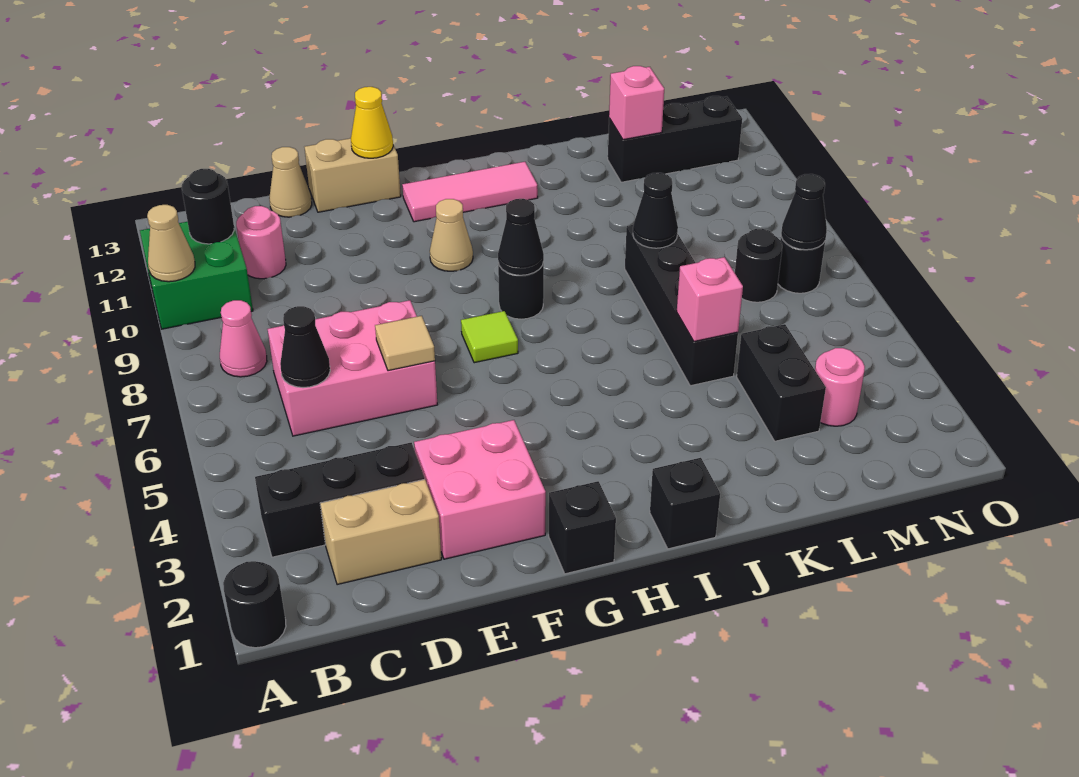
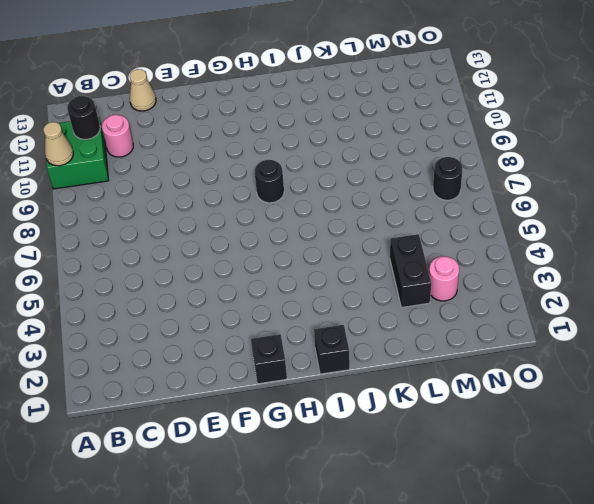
none -> black 1x1 round brick [223,561,286,648]
none -> black 1x3 brick [255,443,425,557]
none -> pink 1x1 cone [220,300,267,377]
none -> tan 1x2 brick [320,479,441,585]

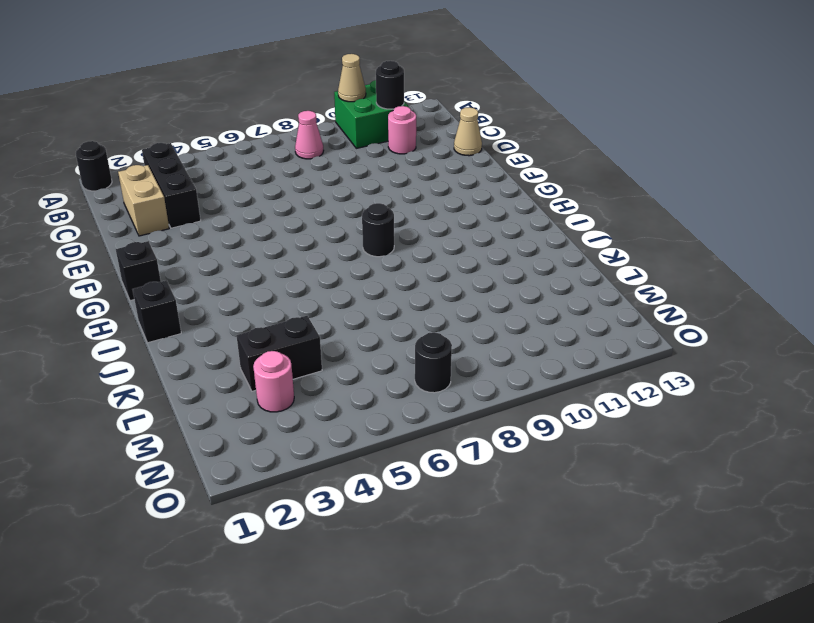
none -> pink 2x3 brick [268,300,437,436]
none -> pink 2x2 brick [414,420,546,559]
none -> tan 1x2 brick [305,138,401,212]
none -> lime 1x1 tile [461,311,518,363]

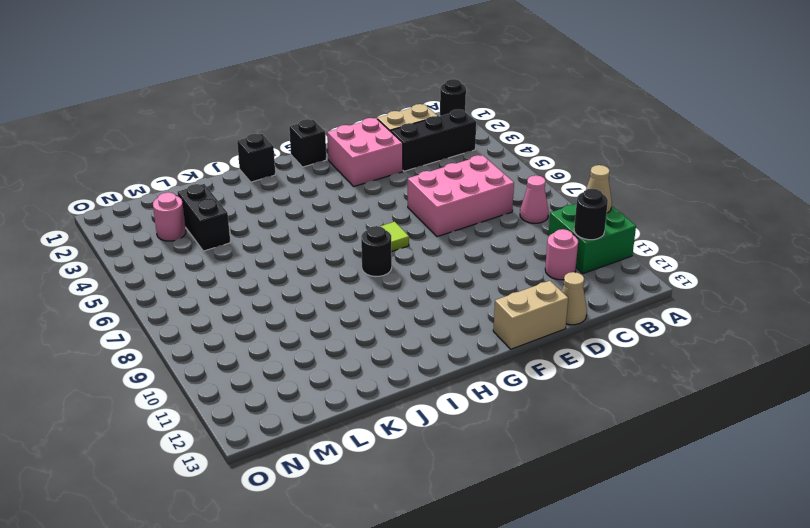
none -> tan 1x1 cone [430,199,473,271]
none -> pink 1x3 tile [402,162,538,222]
none -> black 1x4 brick [625,225,738,386]
none -> black 1x3 brick [608,96,742,182]

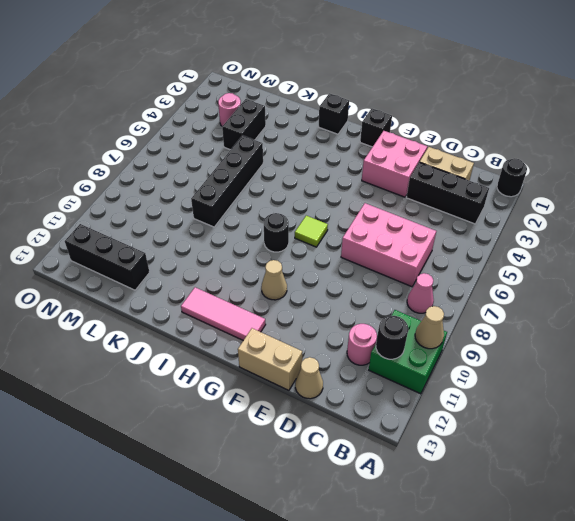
none -> black 1x1 round brick [735,229,782,302]
none -> black 1x1 round brick [778,237,825,293]
none -> black 1x1 cone [280,306,330,388]
none -> tan 1x1 tile [375,316,435,371]

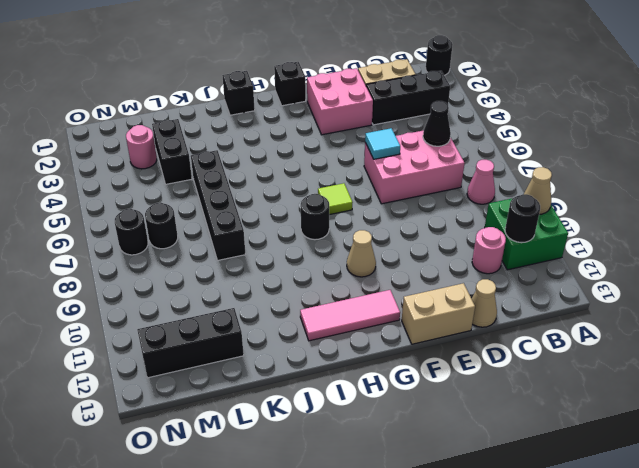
cyan 1x1 tile [365,128,400,159] -> tan 1x1 tile [375,316,435,371]
none -> yellow 1x1 cone [351,87,393,158]
none -> black 1x1 cone [498,199,544,275]
none -> pink 1x1 brick [677,257,743,341]
none -> black 1x1 cone [633,173,678,248]

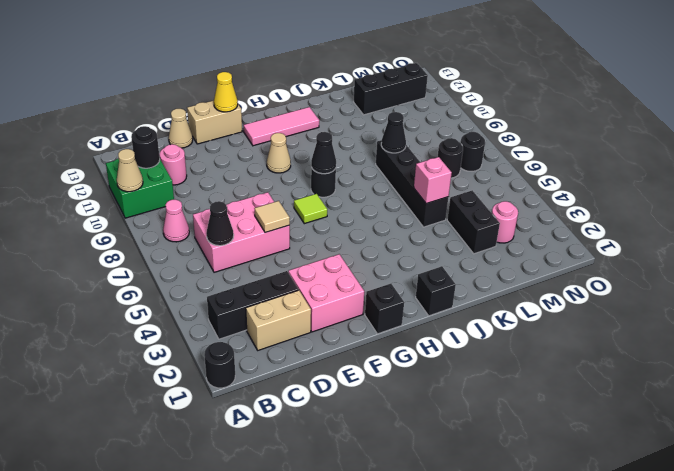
none -> pink 1x1 brick [609,66,664,140]
none -> black 1x1 cone [781,174,827,250]

